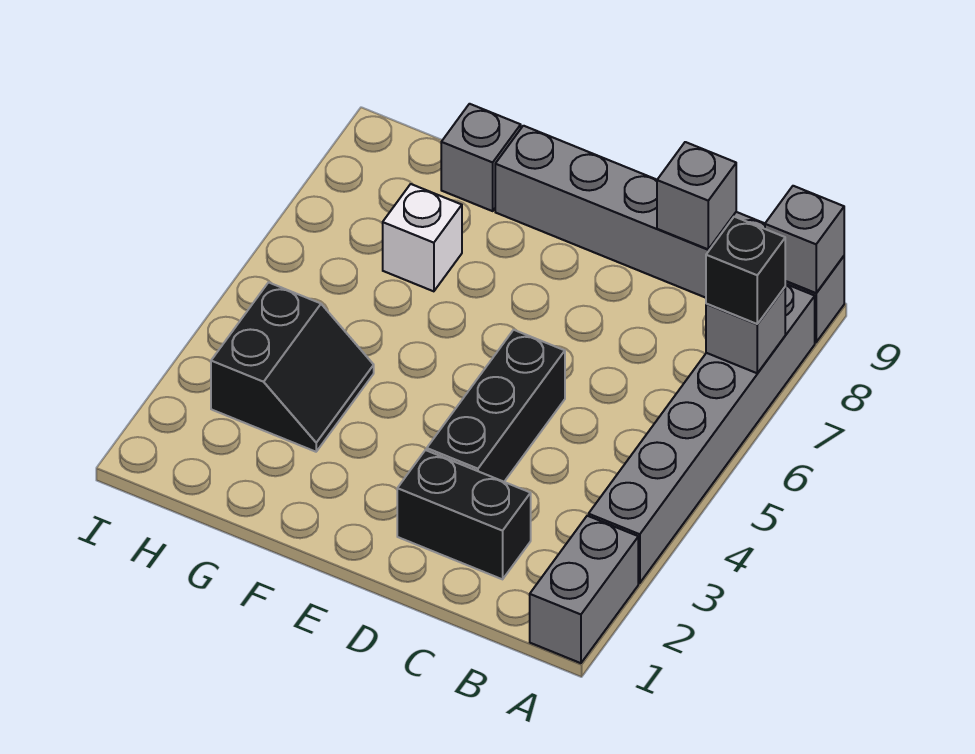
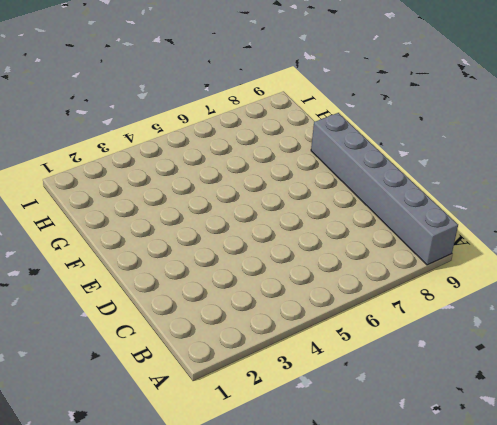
none -> grey 1x2 brick [530,516,638,663]
none -> grey 1x6 brick [589,284,815,583]
none -> black 1x2 brick [397,450,531,579]

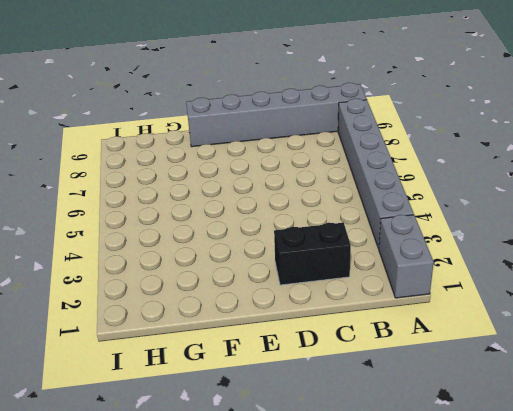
none -> black 1x3 brick [427,330,565,482]
none -> black 2x2 slope [211,282,374,452]
none -> white 1x1 brick [383,184,462,291]

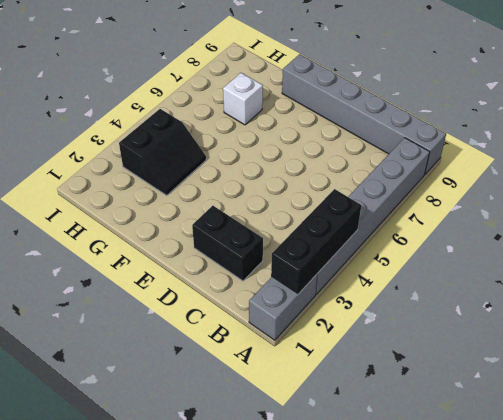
black 1x3 brick [271,189,361,295] -> black 1x3 brick moved to [427,330,565,482]
none -> grey 1x1 brick [441,104,521,211]
none -> grey 1x1 brick [706,287,785,373]
none -> grey 1x1 brick [765,186,844,293]

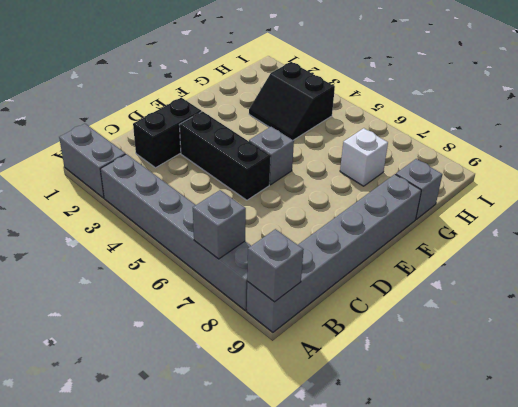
grey 1x1 brick [249,127,294,185] -> grey 1x1 brick moved to [657,142,736,249]
none -> black 1x1 brick [706,217,785,324]

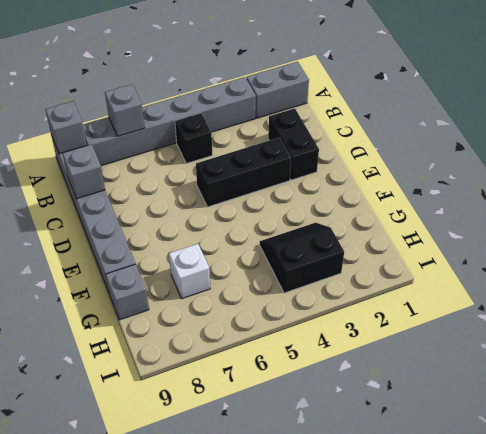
black 1x1 brick [175,113,212,164] -> black 1x1 brick moved to [706,217,785,324]

